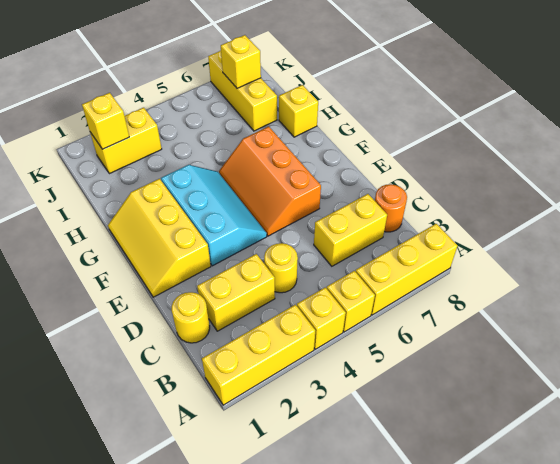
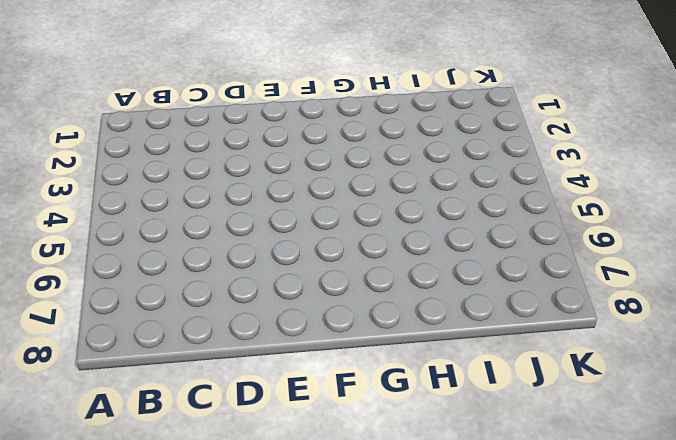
none -> yellow 1x3 brick [202,305,315,405]
none -> yellow 1x1 brick [297,287,346,349]
none -> yellow 1x1 brick [327,271,375,332]

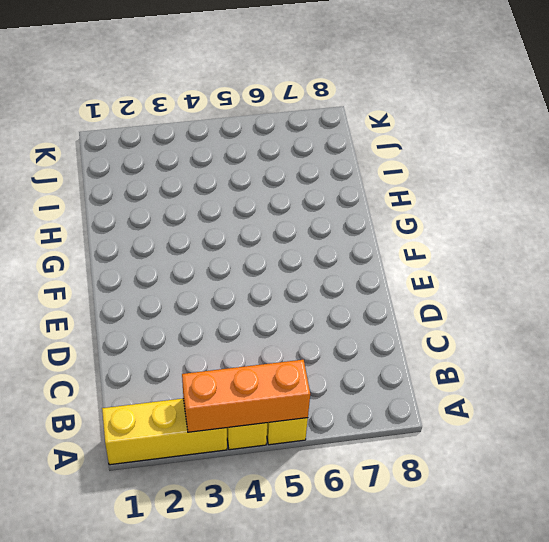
orange 1x3 brick [182,360,310,432] -> none
none -> yellow 1x3 brick [355,224,458,315]
none -> yellow 1x1 round brick [172,292,210,343]
none -> yellow 1x2 brick [197,254,275,331]

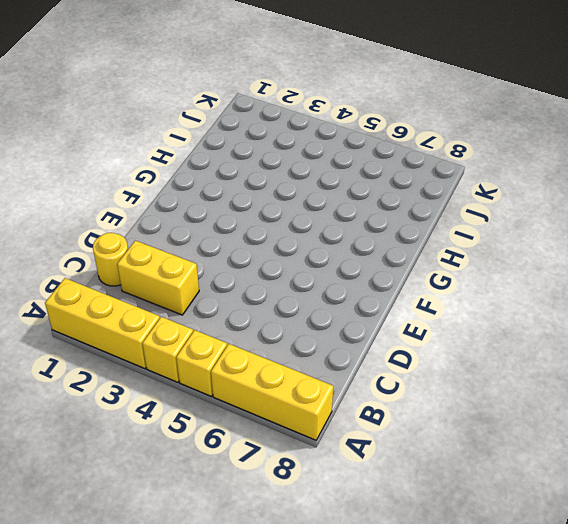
none -> yellow 1x1 round brick [264,243,298,293]
none -> yellow 1x2 brick [314,194,387,266]
none -> orange 1x1 round brick [375,184,407,232]

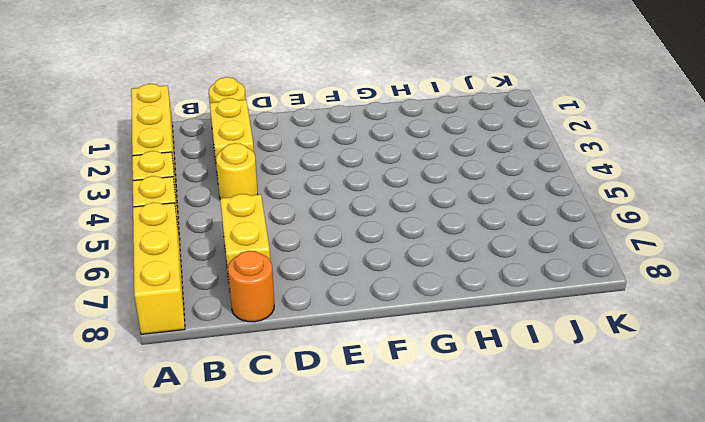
none -> yellow 2x3 slope [108,179,211,297]
none -> cyan 2x3 slope [161,165,267,266]
none -> orange 2x3 slope [219,127,321,236]

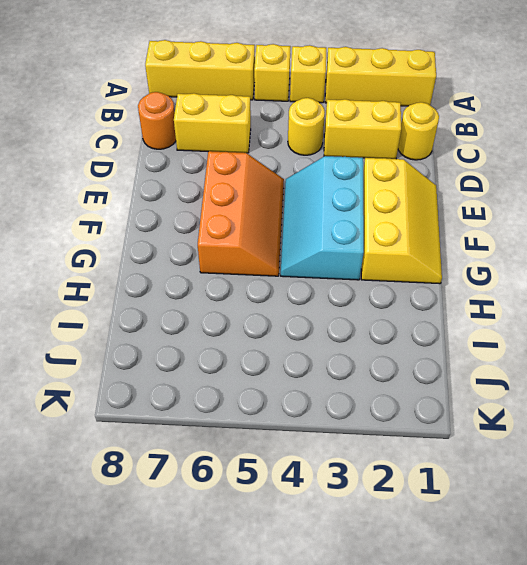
none -> yellow 1x1 brick [279,85,318,137]
none -> yellow 1x3 brick [208,50,277,131]
none -> yellow 1x2 brick [90,108,162,174]

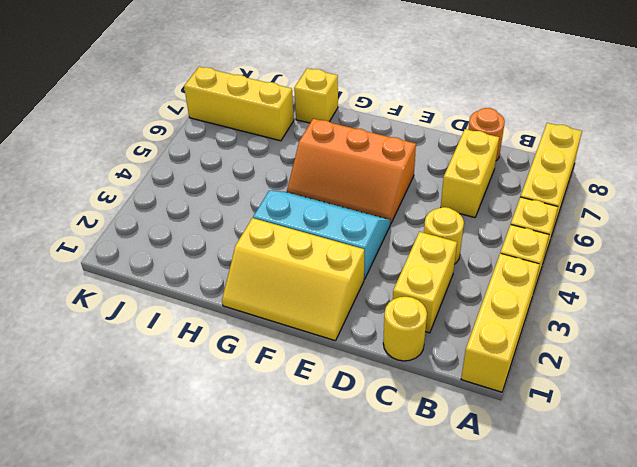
none -> yellow 1x2 brick [90,108,162,174]
none -> yellow 1x1 brick [82,93,129,149]
none -> yellow 1x1 brick [221,35,261,88]

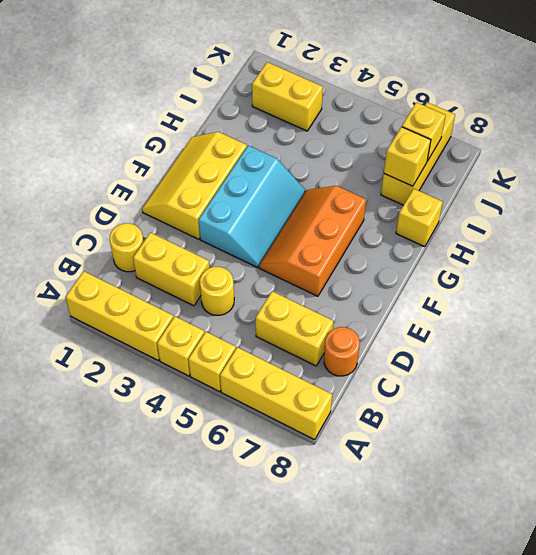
yellow 1x1 brick [384,127,431,186] -> yellow 1x1 brick moved to [82,93,129,149]

